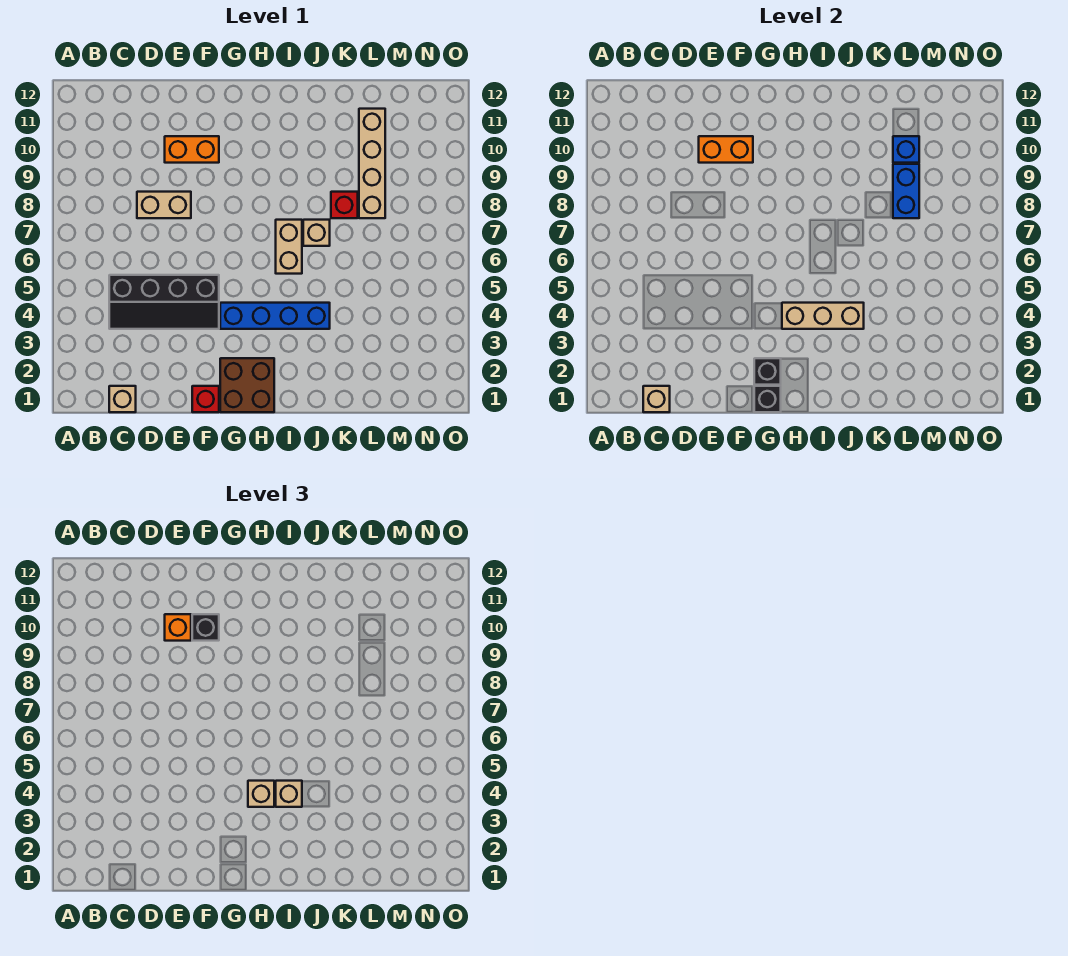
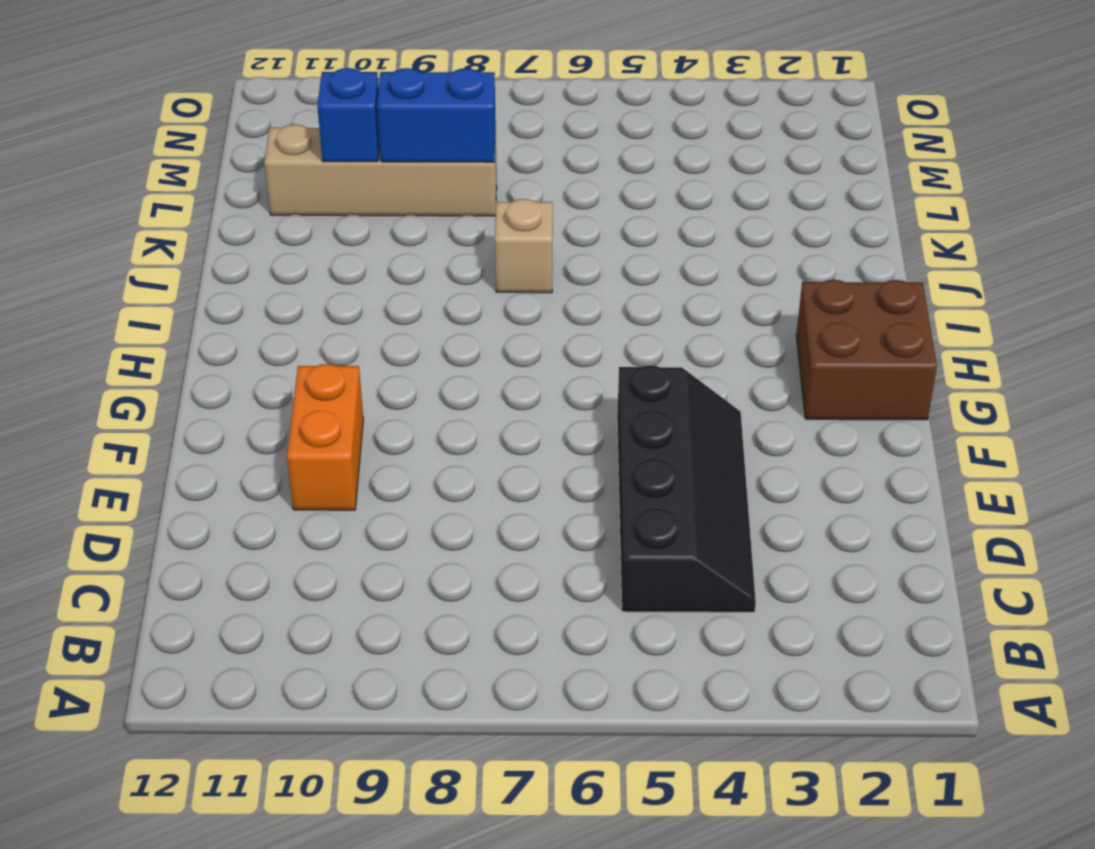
none -> tan 1x1 brick [109,386,136,412]
none -> tan 1x2 brick [137,192,191,218]
none -> red 1x1 brick [192,386,219,412]

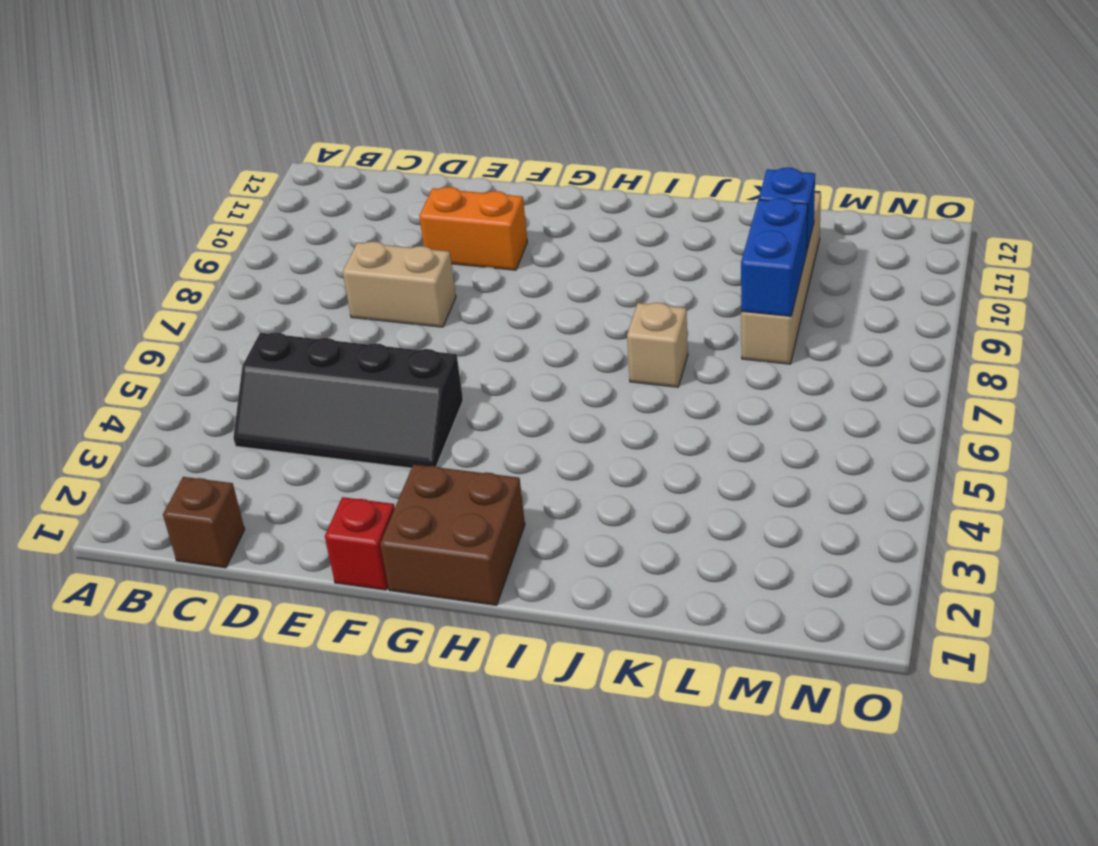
brown 1x1 brick [163,477,245,568] -> tan 1x1 brick [109,386,136,412]
none -> blue 1x4 brick [220,303,330,329]
none -> tan 1x2 brick [276,220,302,274]
none -> red 1x1 brick [331,192,358,218]

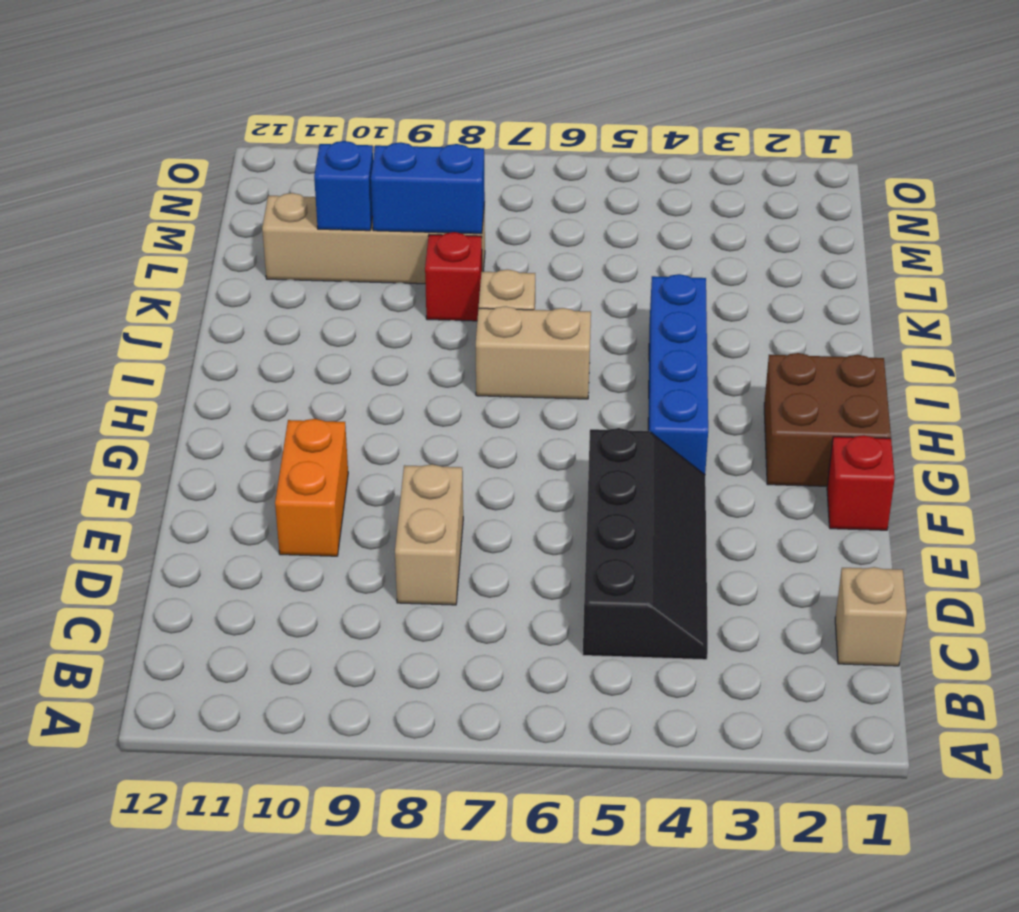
none -> tan 1x1 brick [643,386,670,412]
none -> orange 1x2 brick [699,136,753,163]
none -> black 1x1 brick [754,386,781,412]

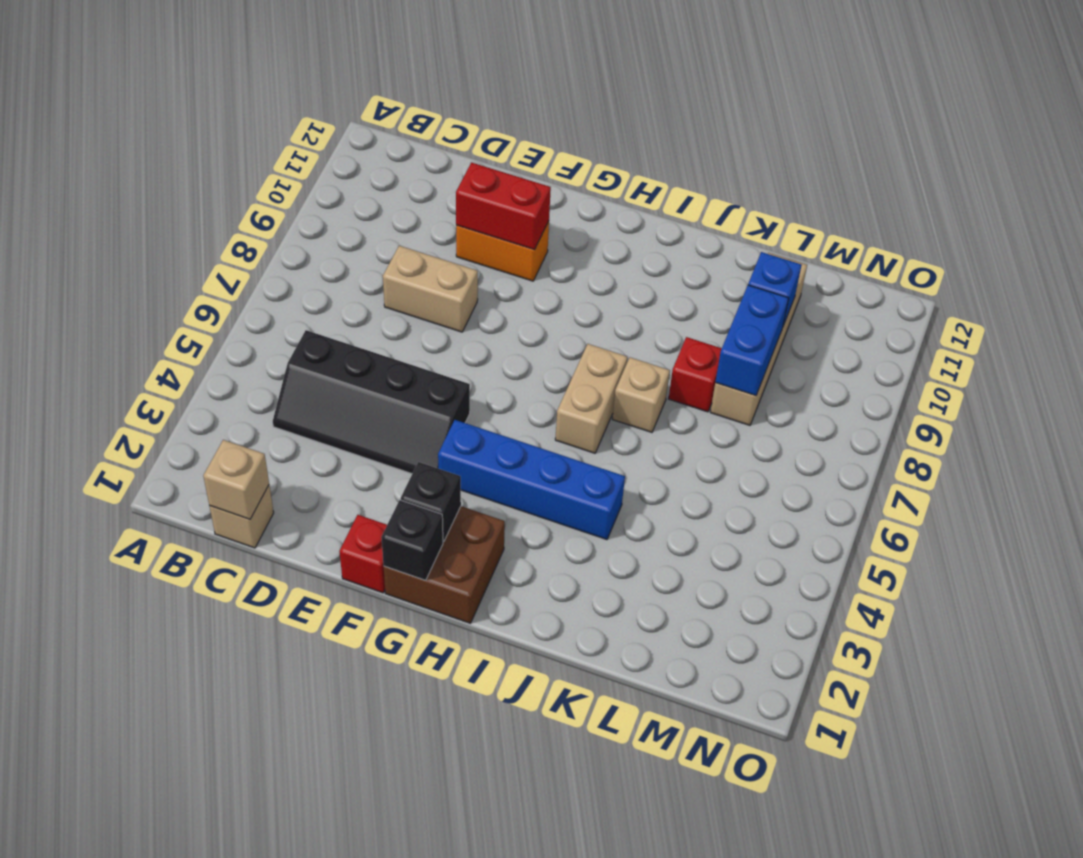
red 1x2 brick [456,163,551,250] -> orange 1x2 brick [699,136,753,163]
none -> tan 1x3 brick [782,303,864,329]
none -> orange 1x1 brick [165,614,191,641]
none -> black 1x1 brick [192,614,219,641]

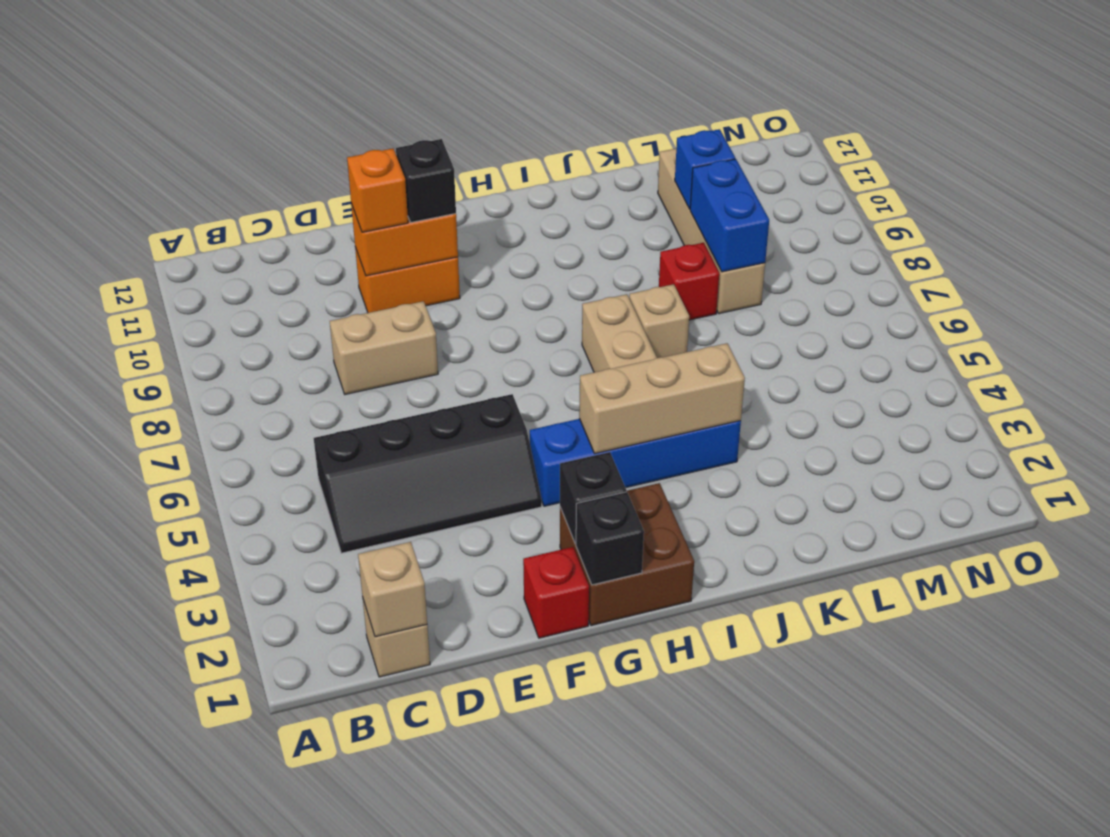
none -> tan 1x1 brick [248,781,274,807]
none -> tan 1x1 brick [276,781,302,807]

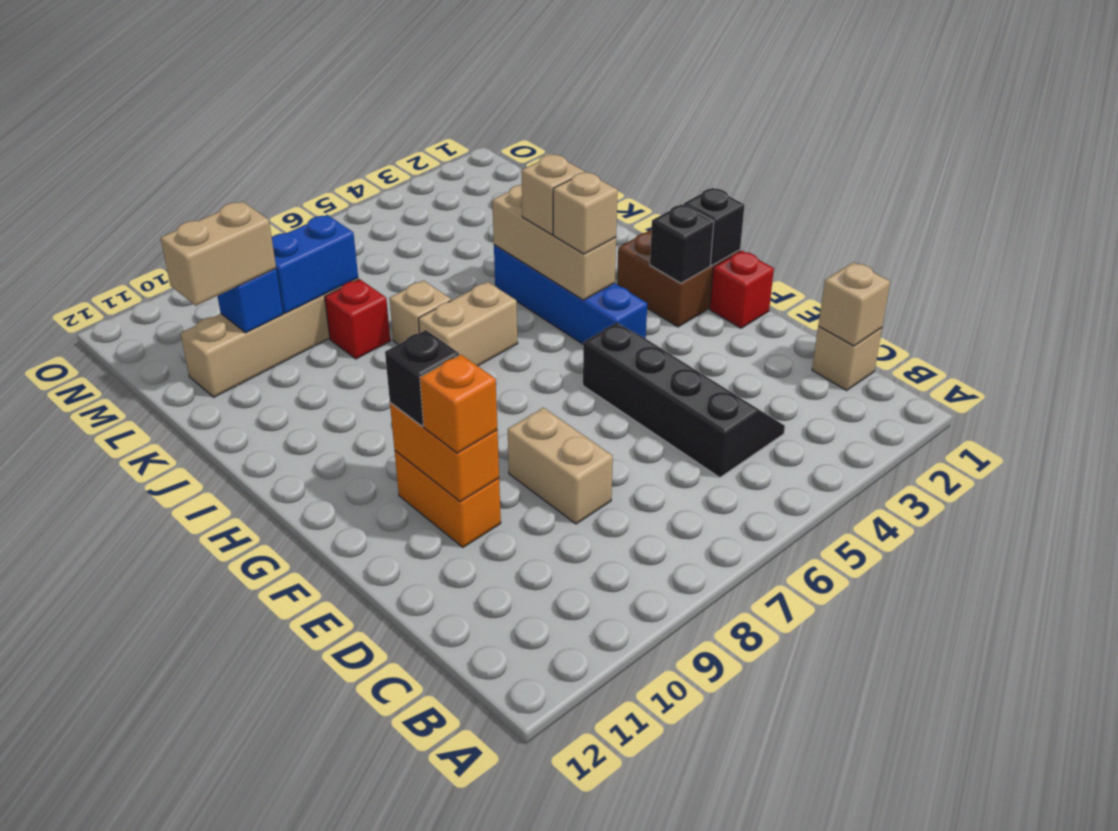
tan 1x2 brick [161,202,276,306] -> none

